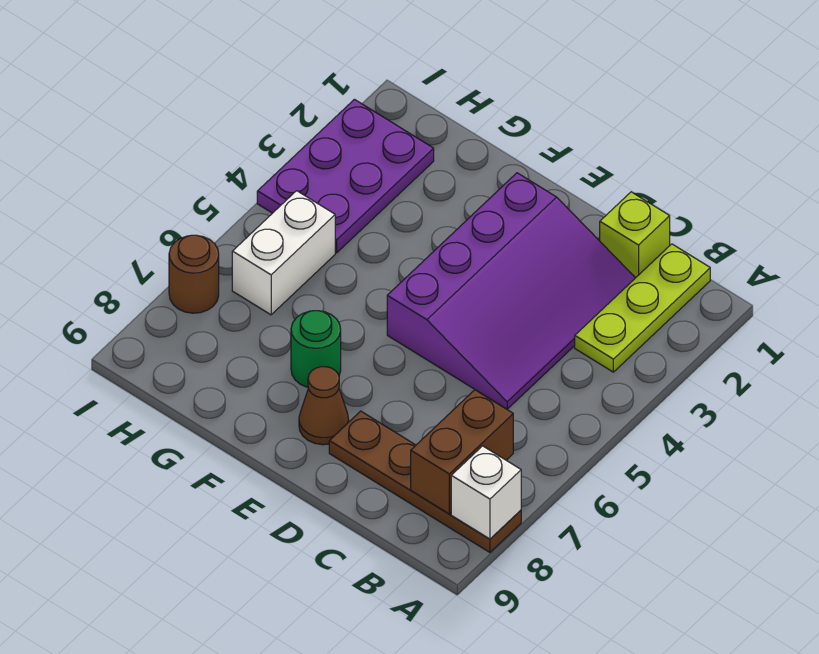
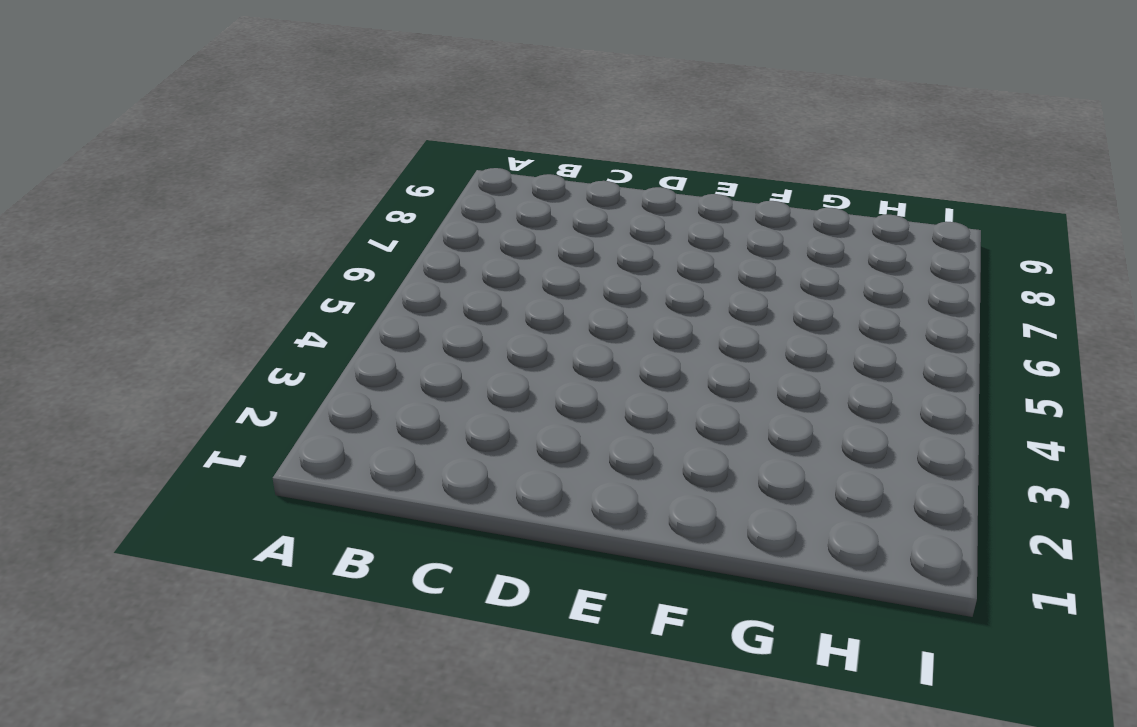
none -> brown 1x4 plate [329,411,521,552]
none -> lime 1x3 plate [575,244,710,372]

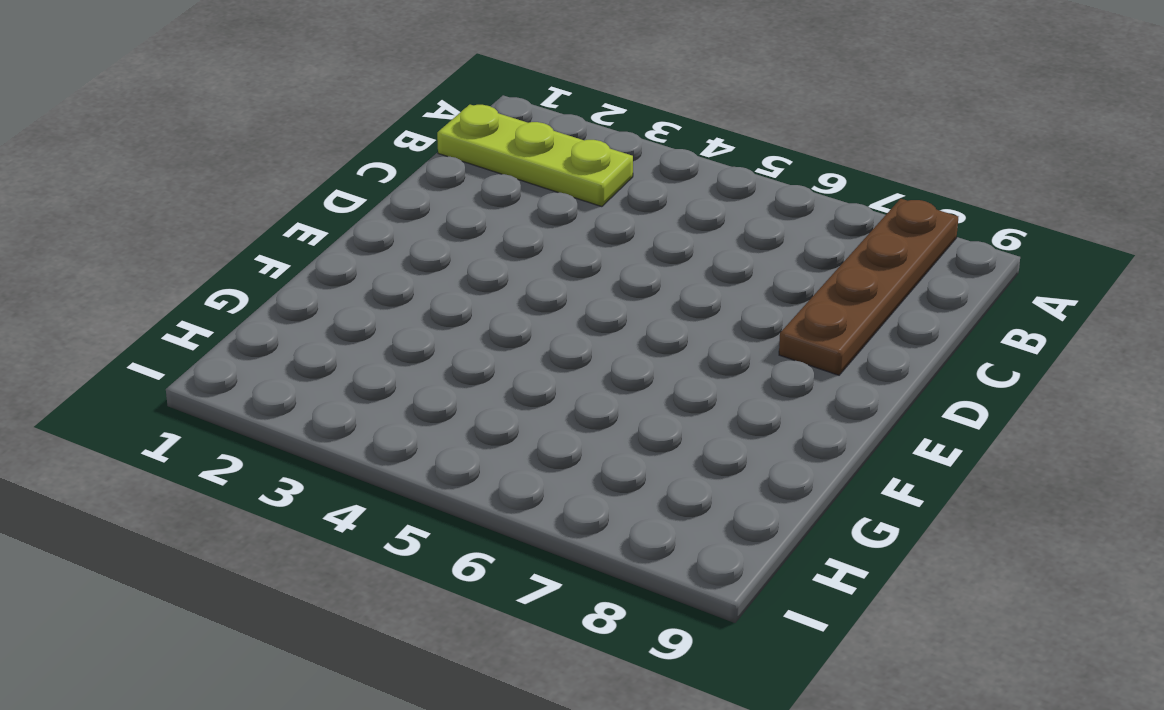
none -> lime 1x1 brick [600,192,670,278]
none -> purple 3x4 slope [387,173,635,409]

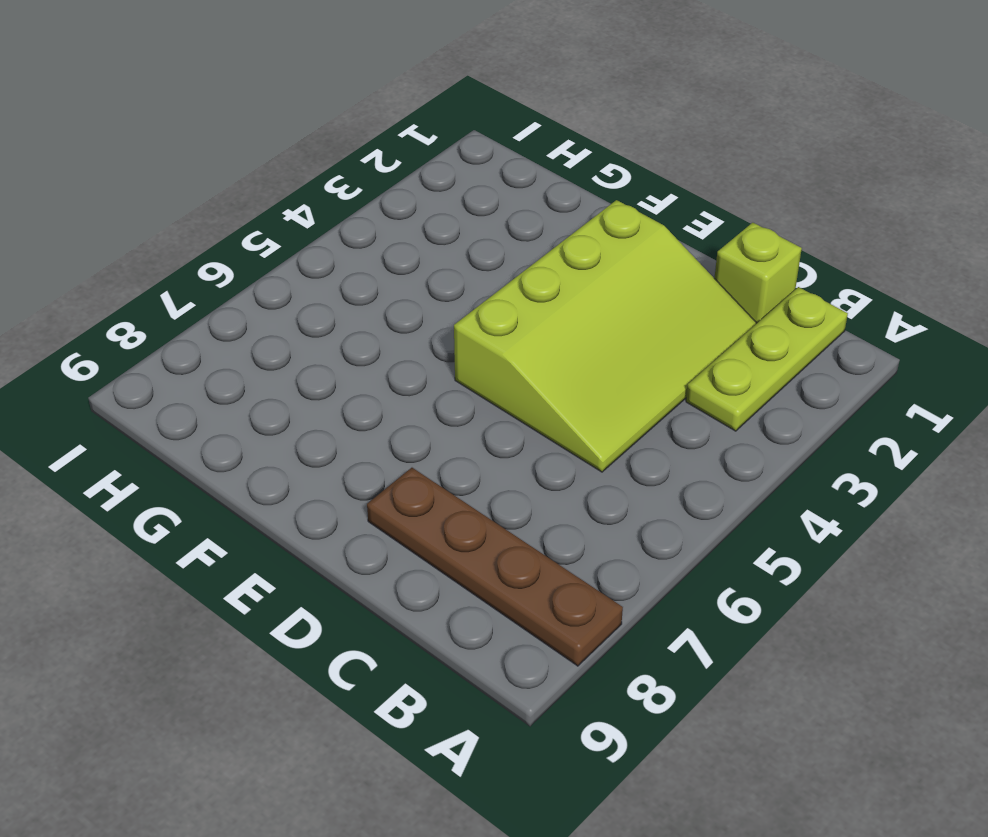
lime 3x4 slope [454,200,757,472] -> purple 3x4 slope [387,173,635,409]
none -> brown 1x1 cone [299,367,349,445]
none -> green 1x1 round brick [291,311,341,387]

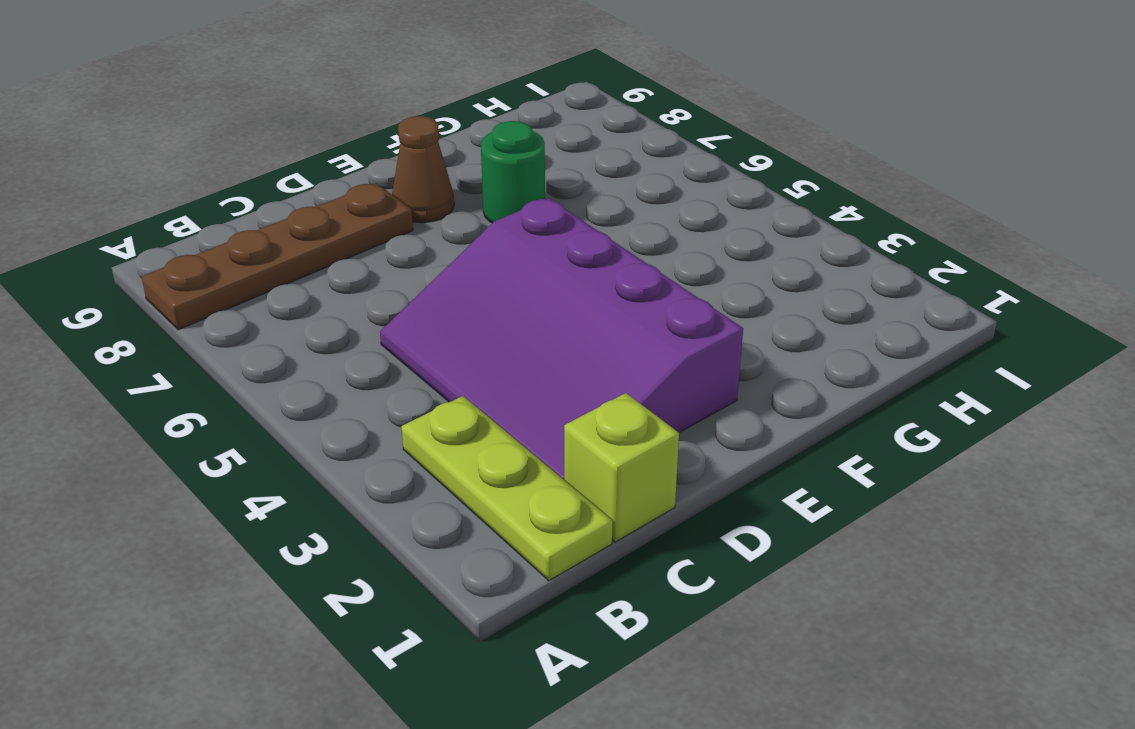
none -> purple 2x3 plate [257,99,434,253]
none -> white 1x2 brick [232,191,335,315]

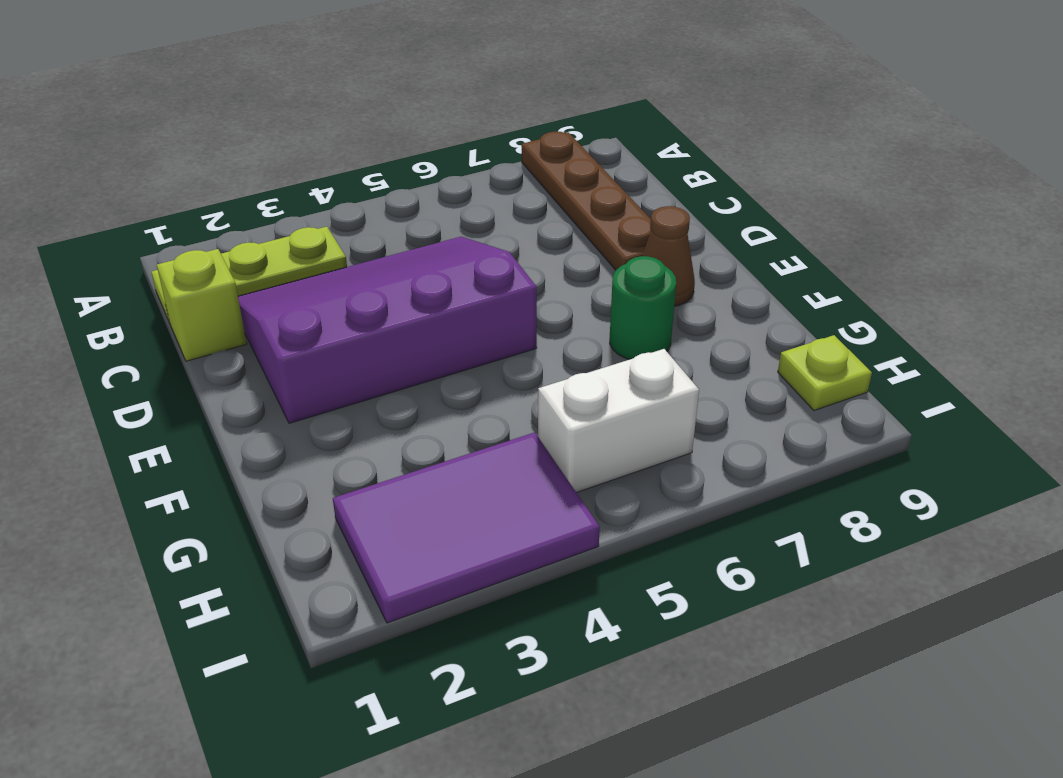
purple 2x3 tile [333,432,600,623] -> purple 2x3 plate [257,99,434,253]
lime 1x1 plate [778,335,872,410] -> none
none -> brown 1x1 round brick [169,235,219,313]
none -> white 1x1 brick [451,446,521,539]

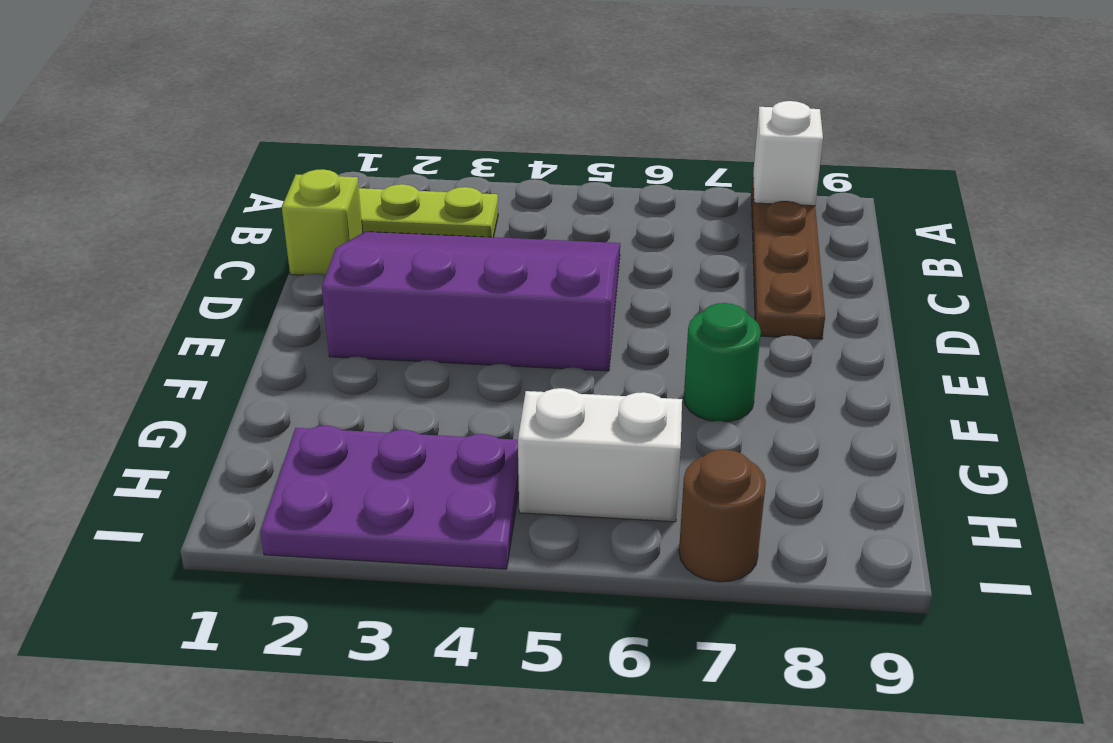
none -> brown 1x1 cone [299,367,349,445]
none -> brown 1x2 brick [411,390,513,514]

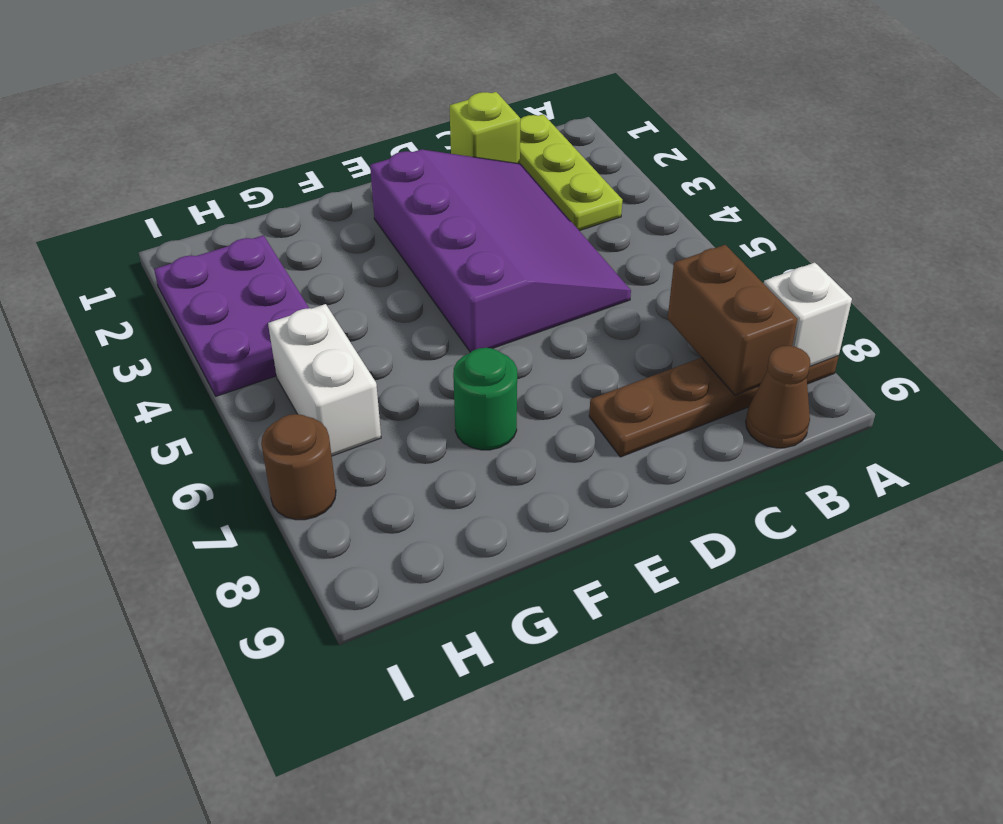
brown 1x1 cone [746,346,810,448] -> brown 1x1 cone moved to [299,367,349,445]

